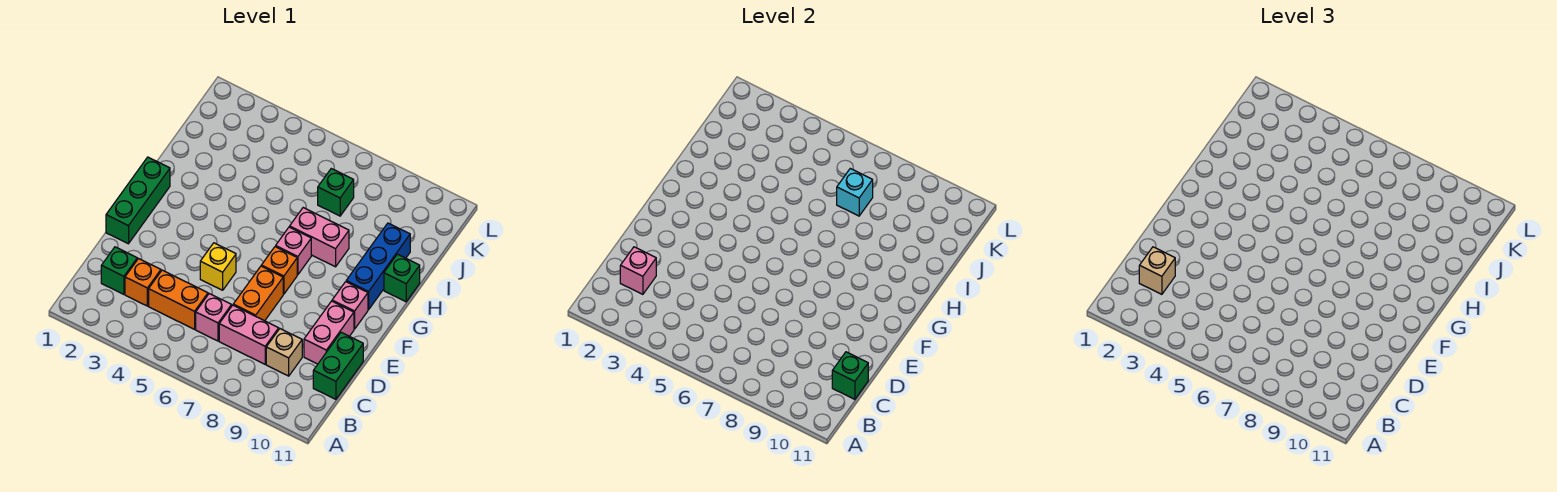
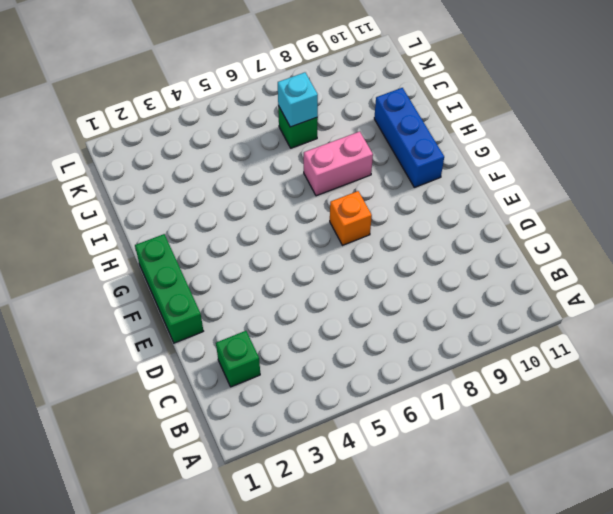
none -> orange 1x1 brick [125,259,161,306]
none -> orange 1x2 brick [149,270,208,329]
none -> pink 1x1 brick [196,294,232,341]

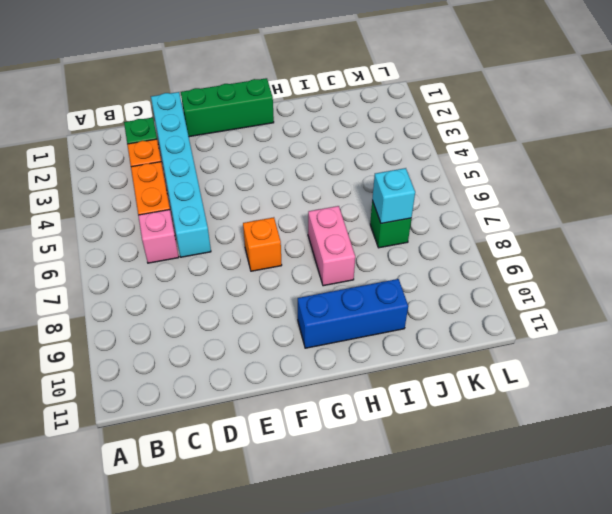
cyan 1x6 brick [151,92,211,257] -> none
none -> pink 1x2 brick [219,305,279,364]
none -> tan 1x1 brick [266,329,302,376]
none -> green 1x2 brick [313,332,363,399]

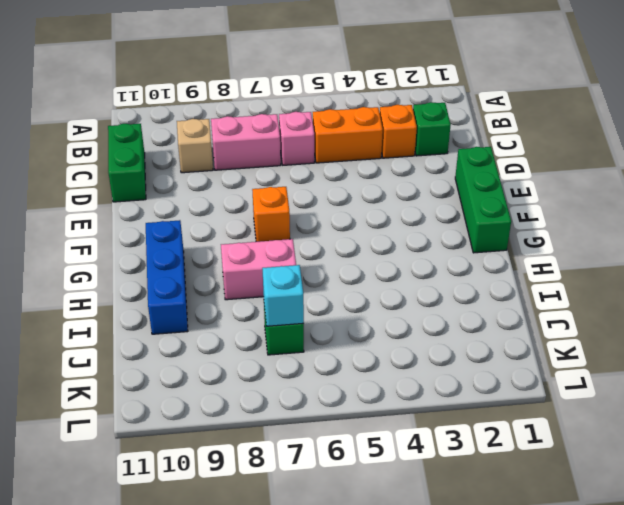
none -> orange 1x2 brick [233,266,283,321]
none -> pink 1x2 brick [304,301,354,364]
none -> yellow 1x1 brick [200,243,236,290]

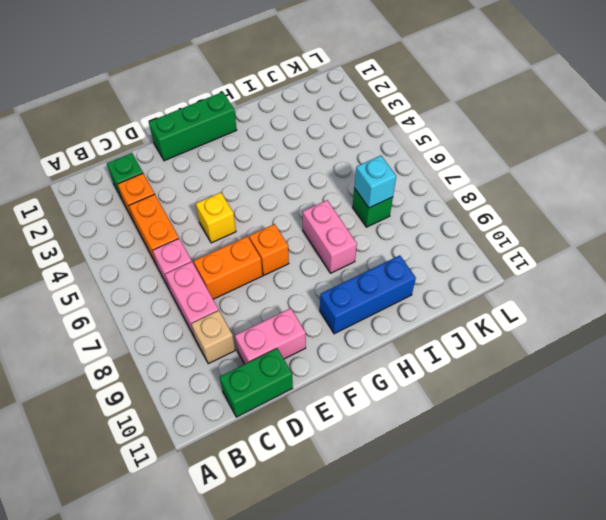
none -> pink 1x1 brick [332,282,368,329]
none -> pink 1x1 brick [276,227,311,275]
none -> green 1x1 brick [384,254,420,302]

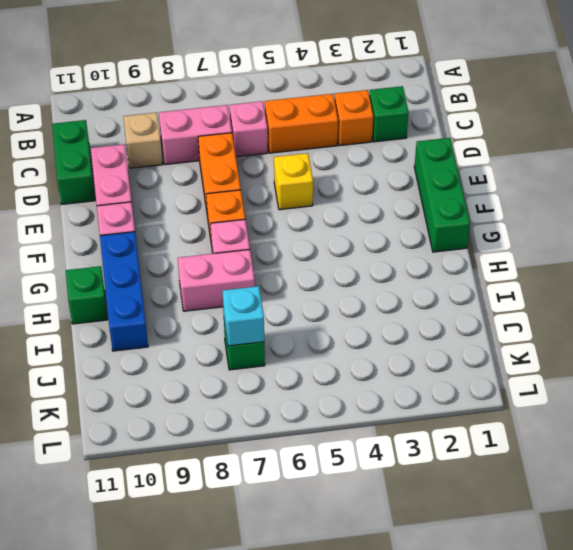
none -> pink 1x1 brick [620,247,656,294]
none -> green 1x1 brick [832,352,868,399]
none -> tan 1x1 brick [1139,247,1175,294]

